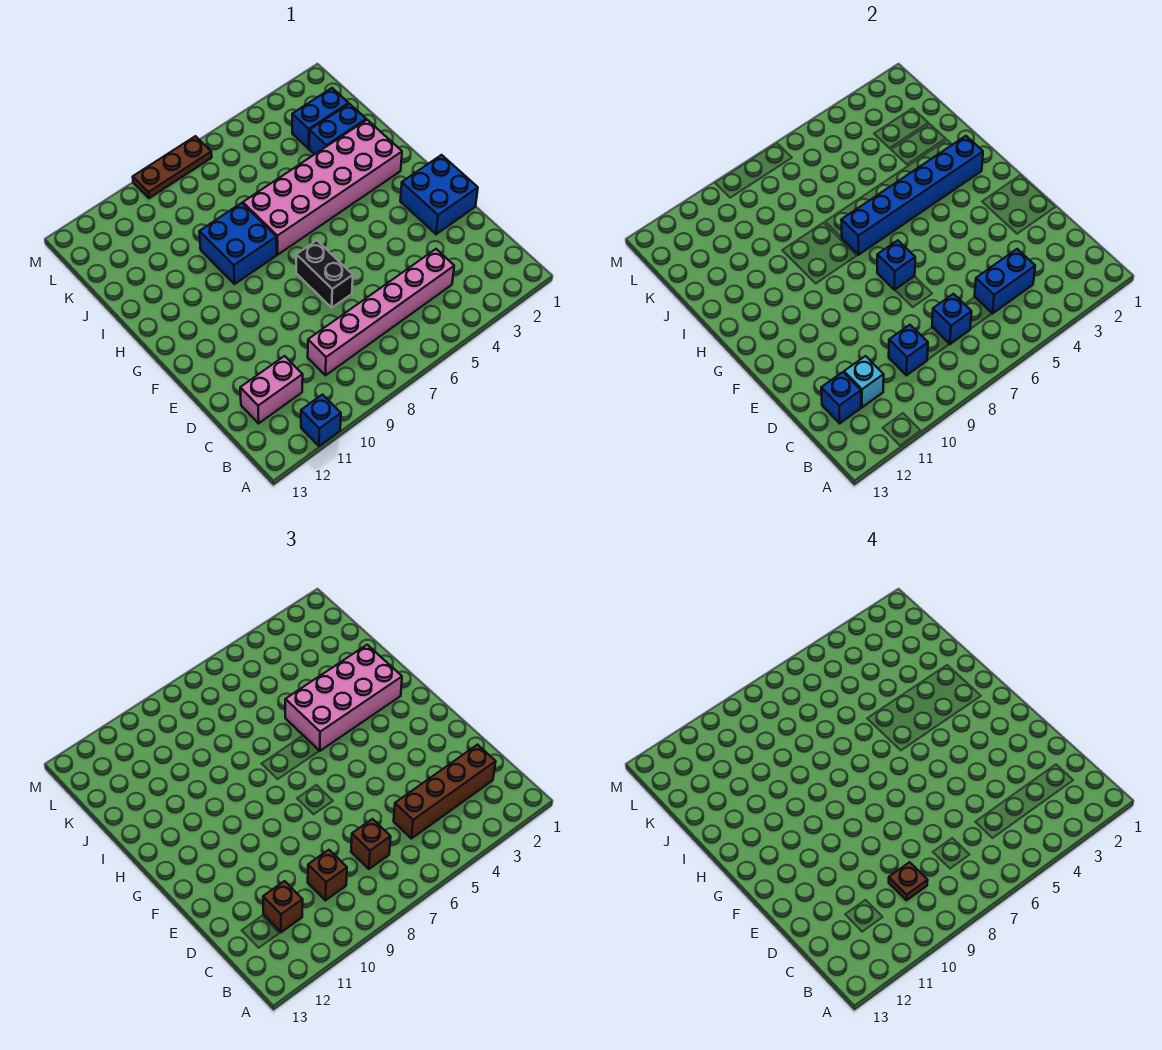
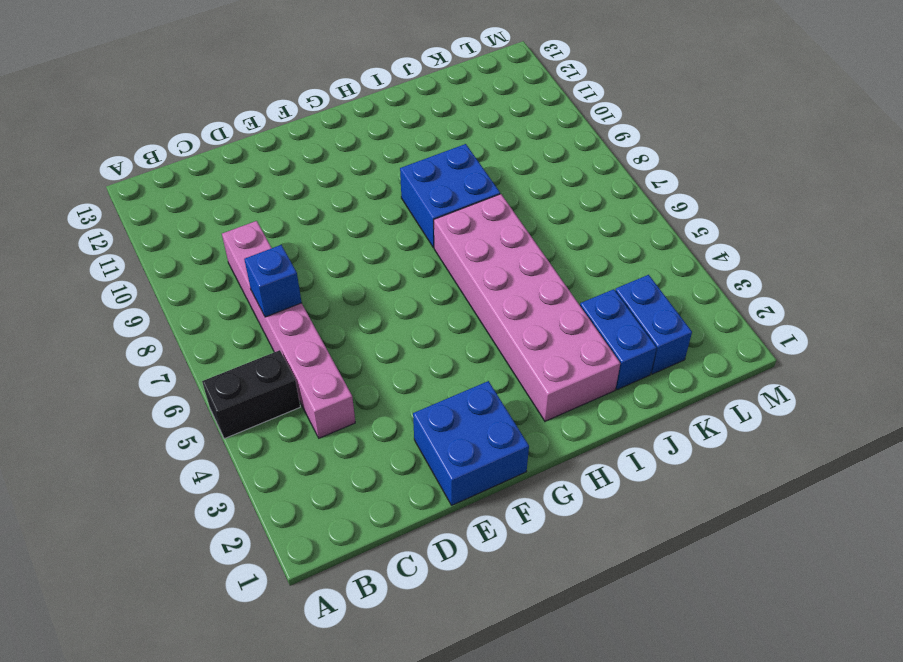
black 1x2 brick [202,350,300,439] -> black 1x2 brick moved to [296,240,353,308]
none -> blue 1x1 brick [301,395,341,446]
none -> pink 1x2 brick [240,356,303,423]
none -> brown 1x3 plate [133,136,212,198]

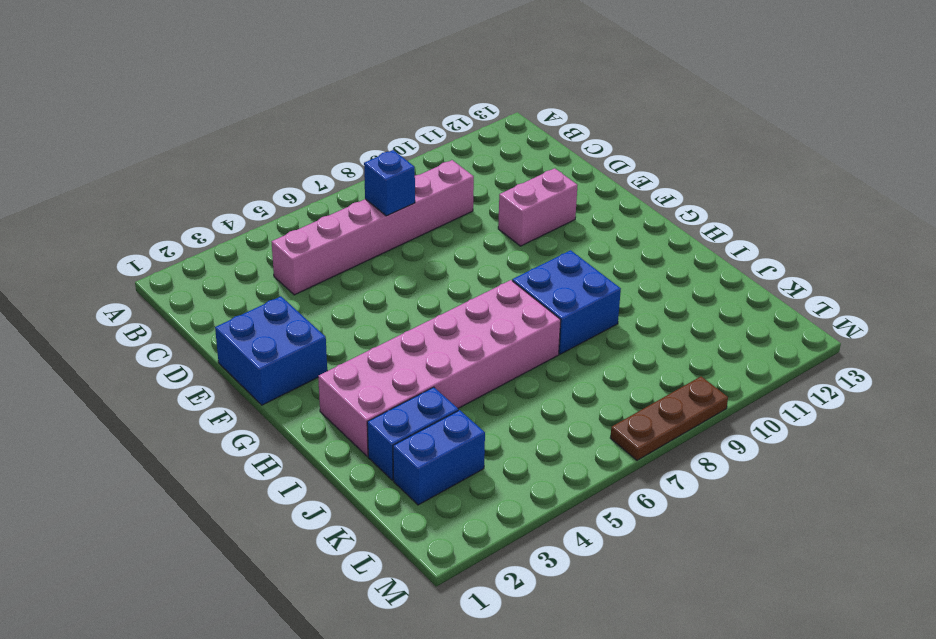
pink 1x2 brick [498,168,577,246] -> pink 1x2 brick moved to [240,356,303,423]
none -> blue 1x1 brick [301,395,341,446]
none -> black 1x2 brick [296,240,353,308]
none -> blue 1x2 brick [975,249,1035,314]

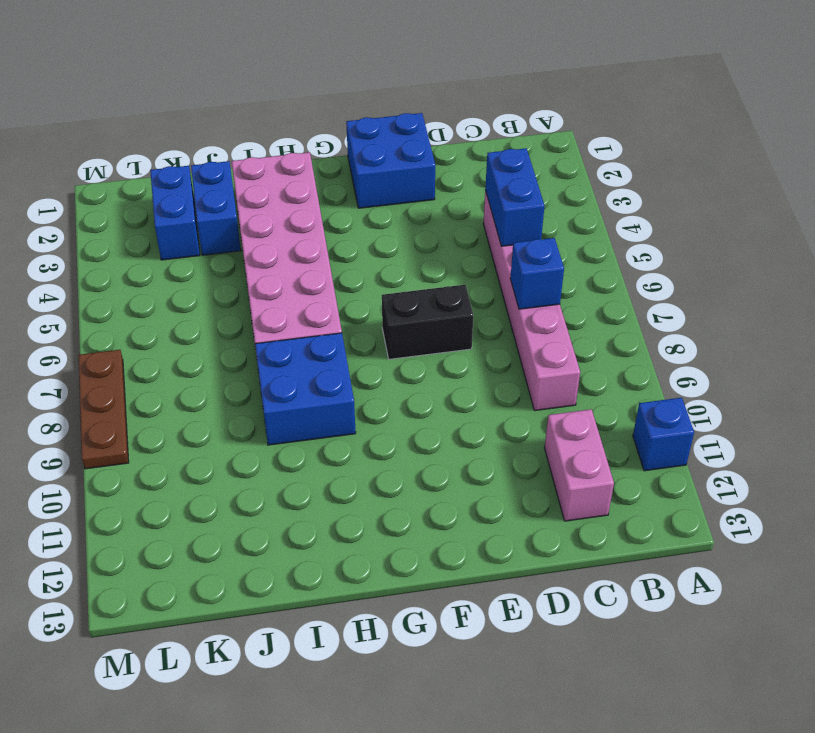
none -> blue 1x1 brick [889,325,928,375]
none -> cyan 1x1 brick [844,356,884,407]
none -> blue 1x1 brick [821,372,861,423]

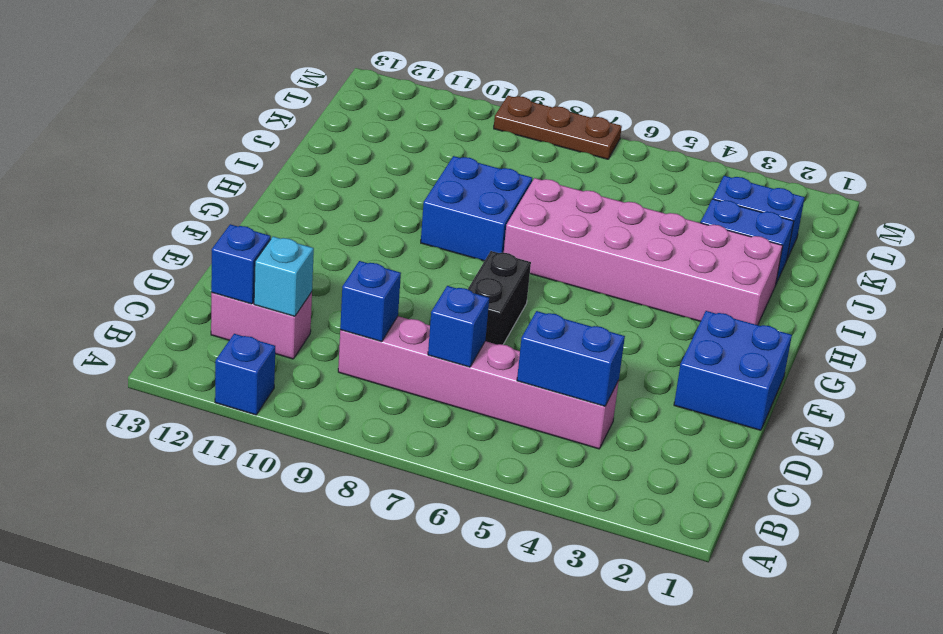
none -> blue 1x1 brick [877,240,915,290]
none -> blue 1x6 brick [841,136,983,255]
none -> brown 1x4 brick [394,745,496,839]

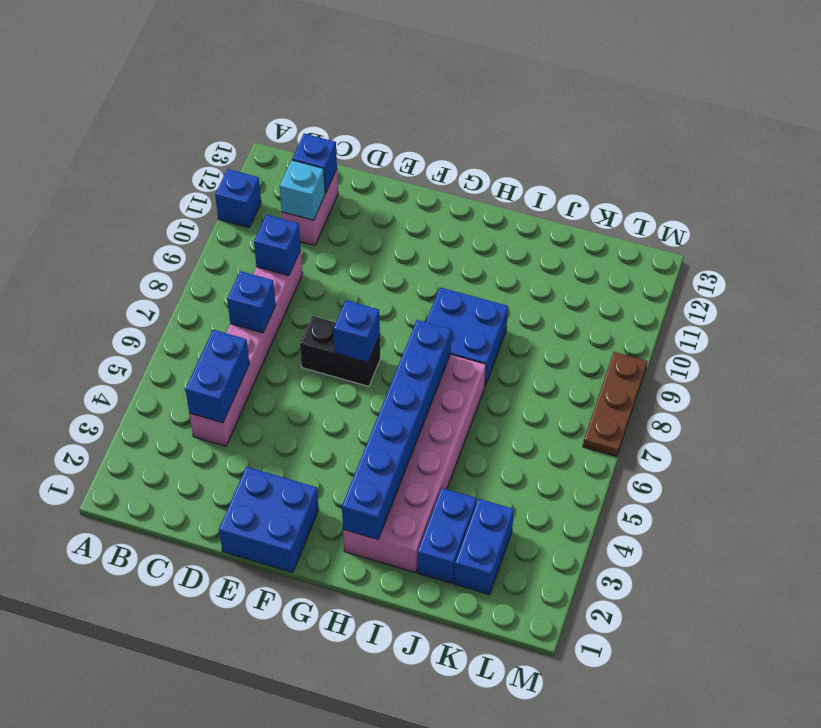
none -> brown 1x4 brick [394,745,496,839]
none -> brown 1x1 brick [351,819,391,869]
none -> brown 1x1 brick [308,850,347,900]

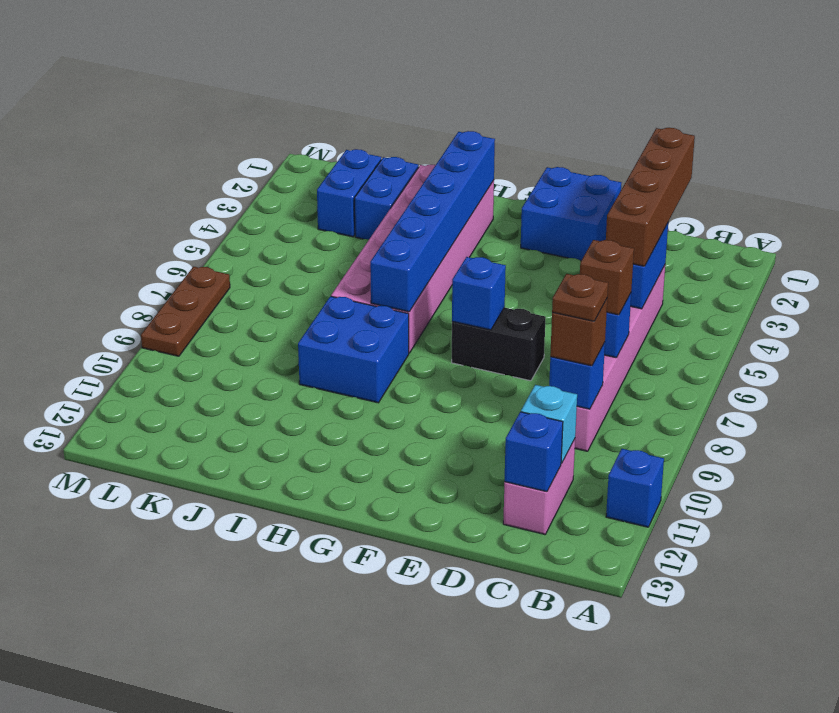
none -> brown 1x1 brick [263,881,303,932]
none -> pink 2x4 brick [285,645,402,751]

